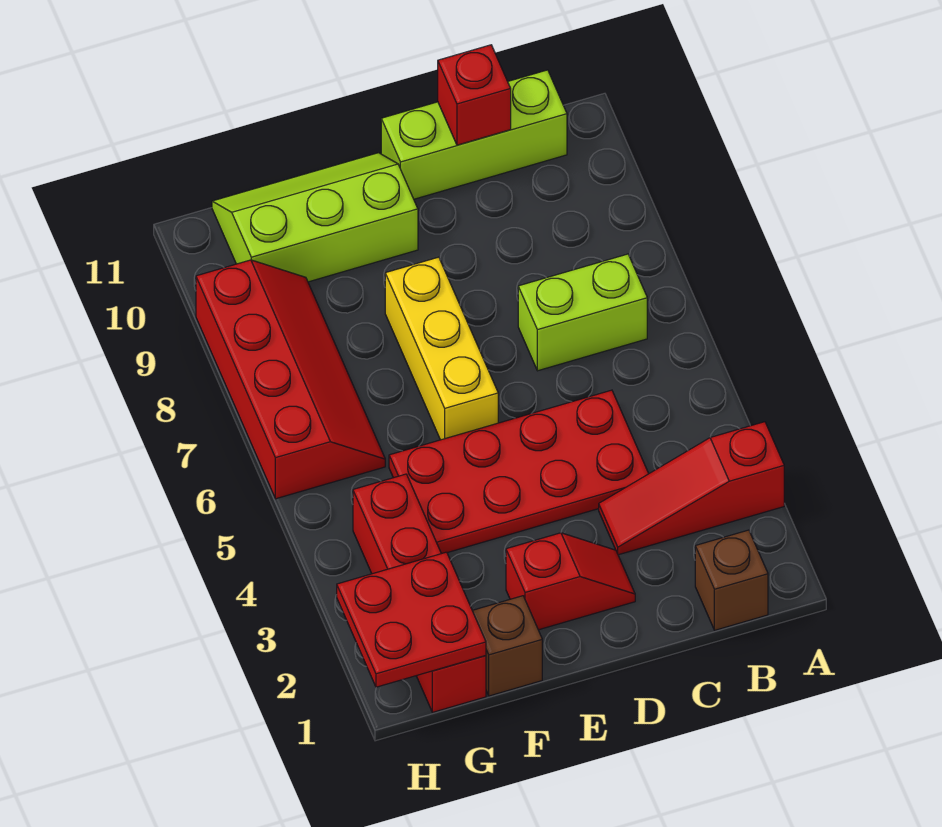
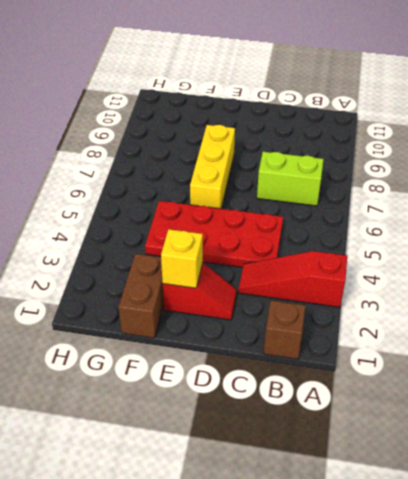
yellow 1x1 brick [161,229,203,288] -> none
brown 1x2 brick [118,254,164,338] -> brown 1x1 brick [472,596,542,696]
none -> lime 1x3 brick [381,70,567,199]
none -> lime 2x3 slope [212,153,418,282]
none -> red 1x4 brick [353,474,486,712]

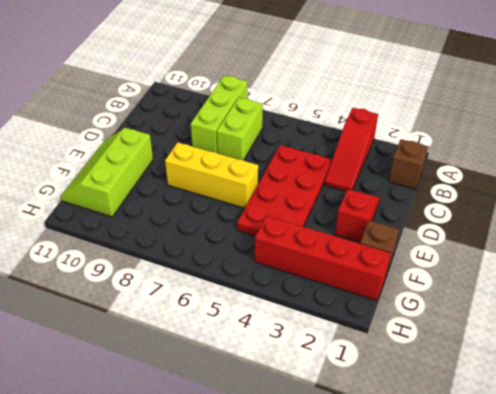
lime 1x3 brick [191,76,247,153] -> lime 1x3 brick moved to [381,70,567,199]
none -> red 2x4 slope [196,260,385,499]
none -> red 1x1 brick [438,45,511,145]
none -> red 2x2 plate [337,552,486,687]

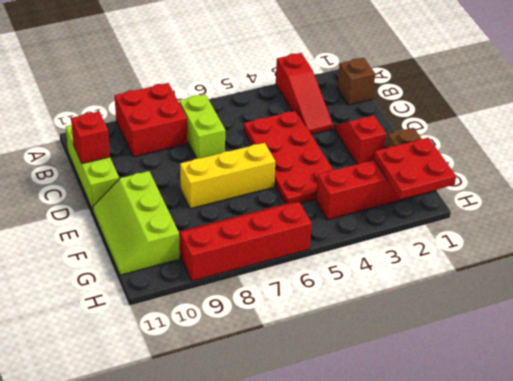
red 2x2 brick [114,83,188,157] -> none

